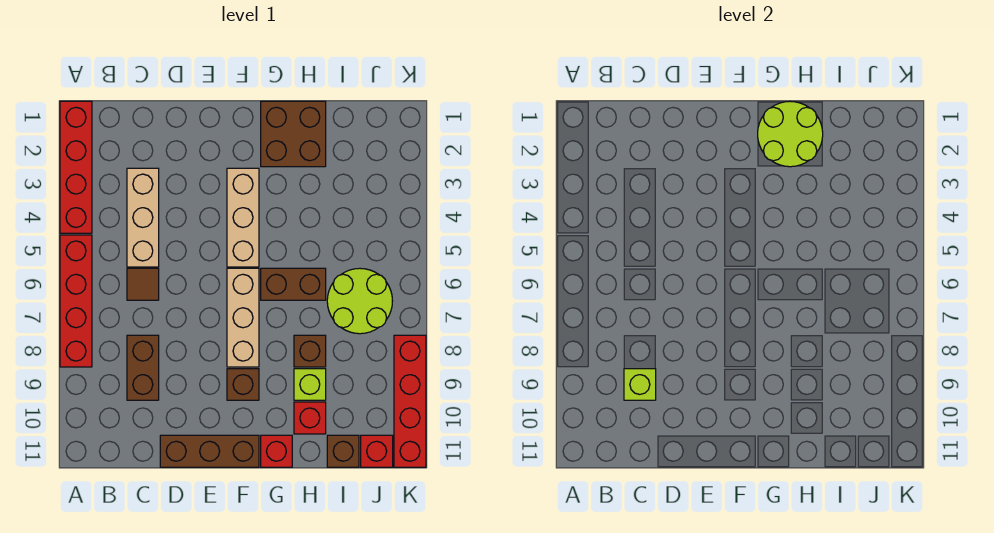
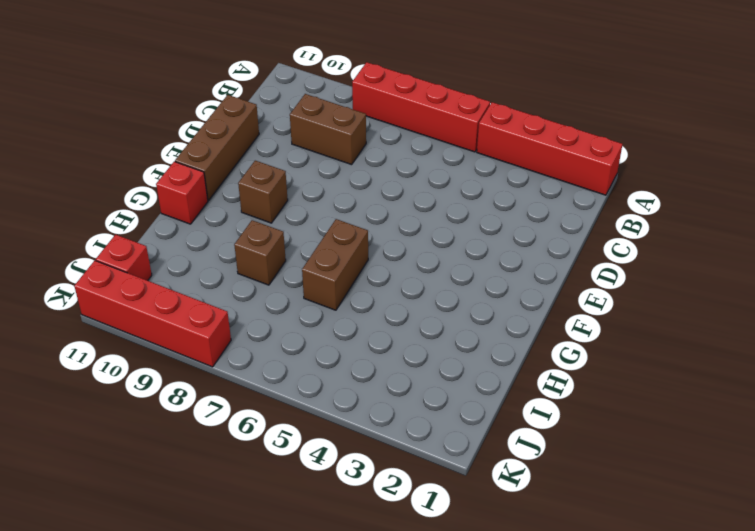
none -> tan 1x3 brick [127,168,159,267]
none -> brown 1x1 tile [127,268,159,300]
none -> tan 1x3 brick [227,168,259,267]

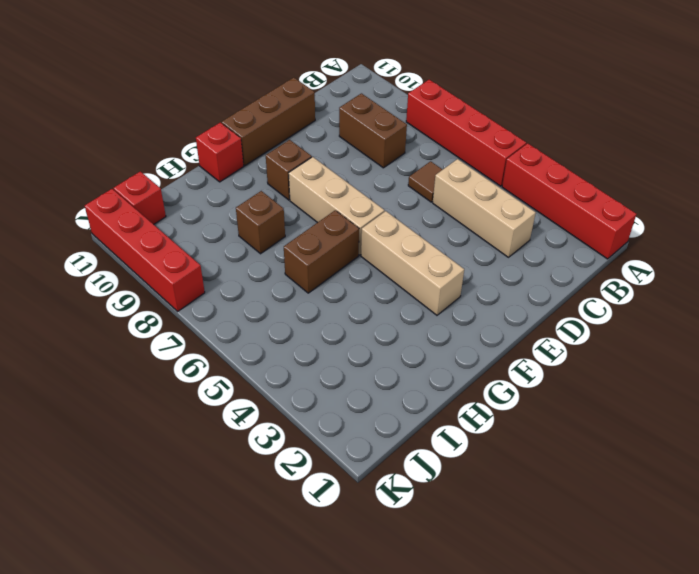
none -> brown 2x2 brick [261,101,326,167]
none -> lime 1x1 brick [294,369,326,400]
none -> red 1x1 brick [294,402,326,434]

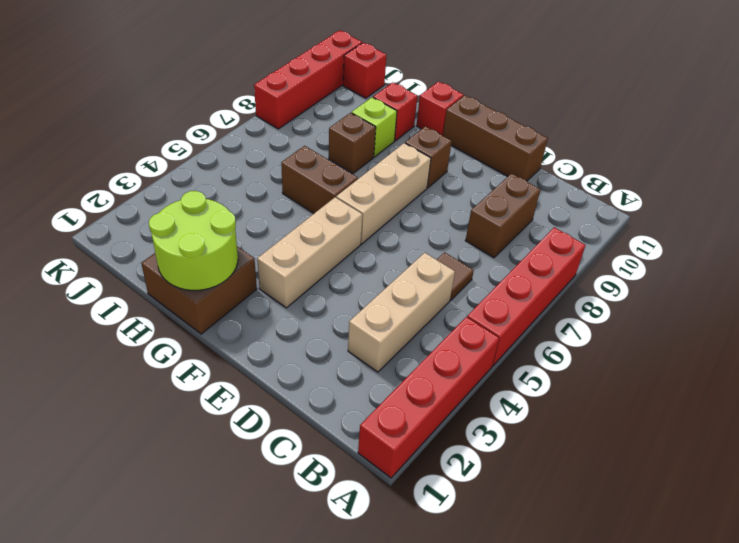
none -> lime 2x2 round brick [327,268,392,334]
none -> brown 1x1 brick [327,435,359,467]
none -> lime 1x1 brick [624,369,656,400]

